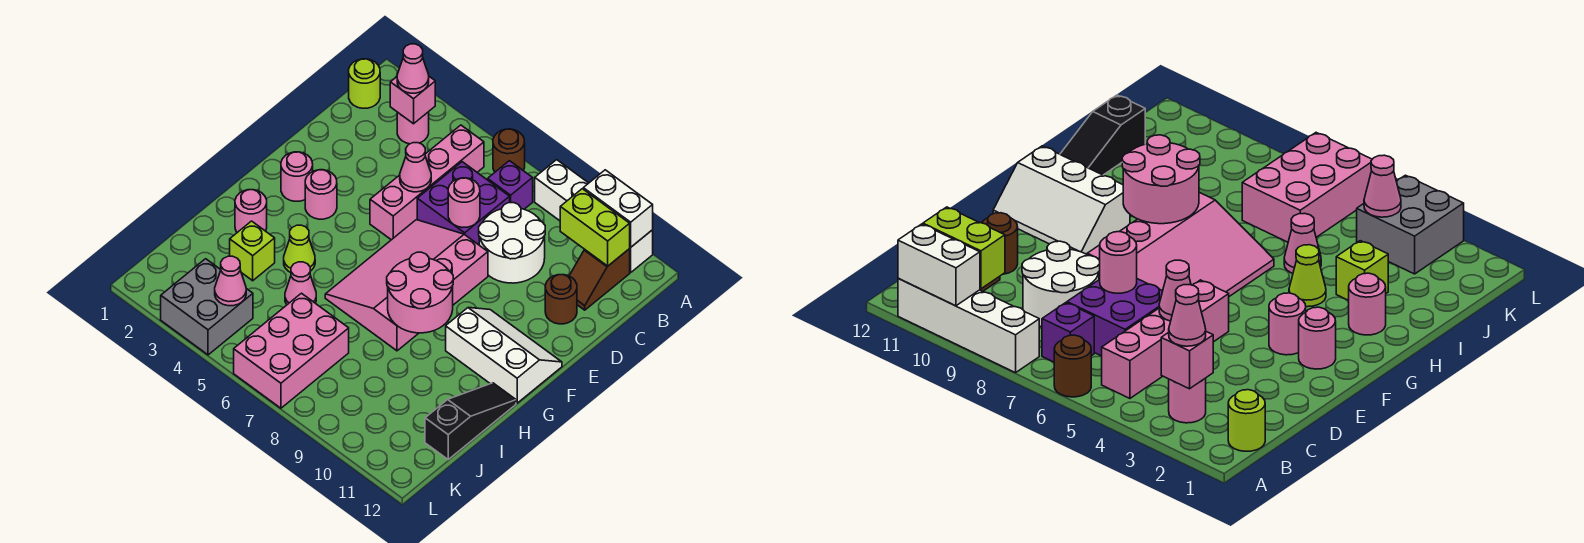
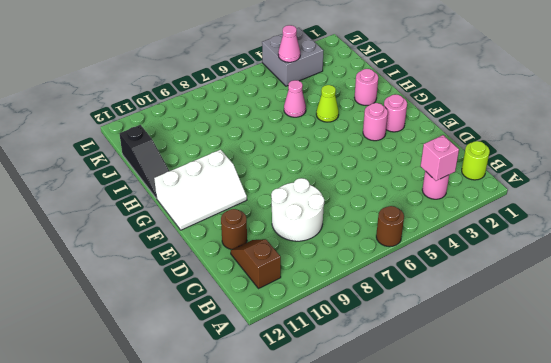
none -> white 1x4 brick [535,160,653,272]
none -> pink 1x4 brick [370,125,484,240]
none -> purple 1x1 brick [488,161,533,209]

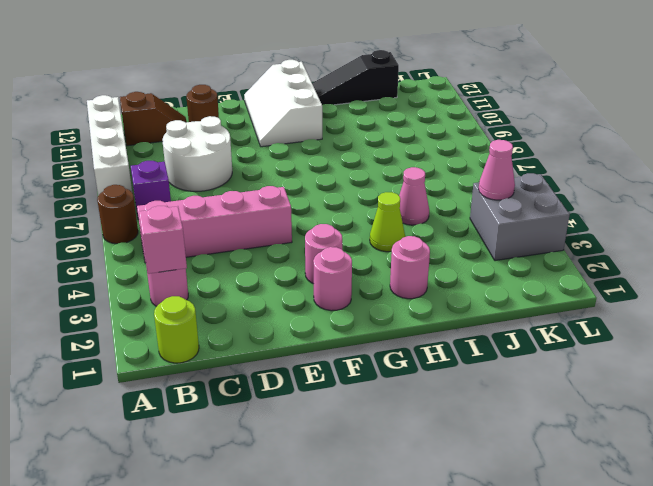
none -> purple 2x2 brick [417,162,510,245]
none -> pink 3x4 slope [325,220,488,351]
none -> lime 1x1 brick [230,221,275,281]

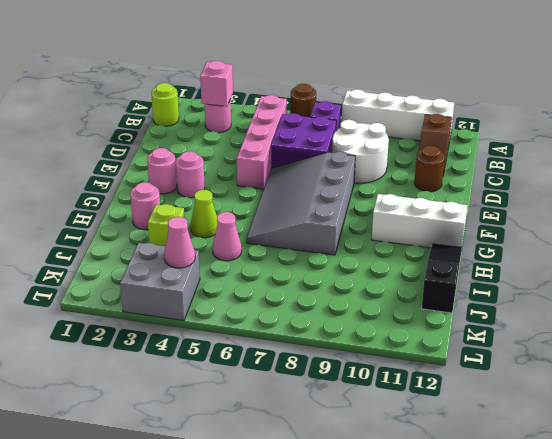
grey 3x4 slope [246,152,355,255] -> pink 3x4 slope [325,220,488,351]
none -> pink 2x3 brick [234,293,349,408]
none -> white 1x2 brick [583,170,653,247]
none -> lime 1x2 brick [560,189,630,266]

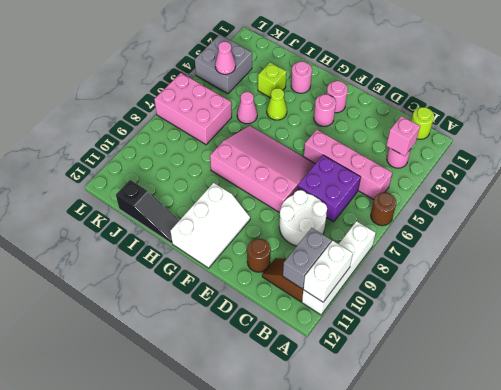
grey 1x2 brick [283,228,331,289] -> lime 1x2 brick [560,189,630,266]
none -> purple 1x1 brick [488,161,533,209]
none -> pink 1x1 cone [400,143,431,192]
none -> pink 1x1 round brick [448,178,480,227]

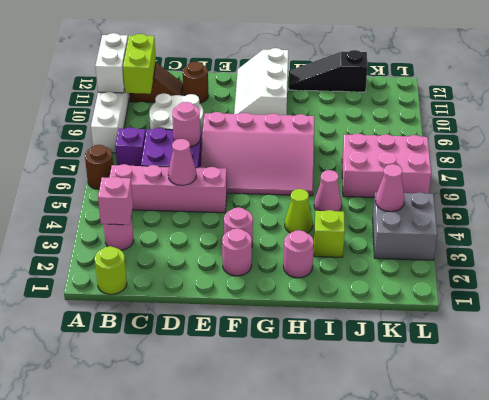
none -> pink 2x2 round brick [387,252,453,333]
none -> pink 1x1 cone [397,44,429,93]

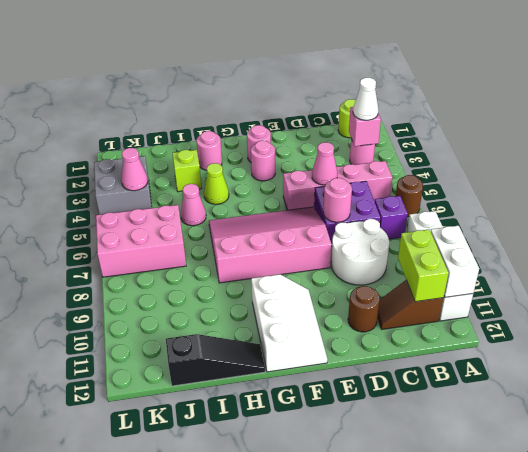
white 1x1 cone [353,78,378,120] -> pink 1x1 cone [397,44,429,93]
none -> pink 2x2 round brick [387,252,453,333]

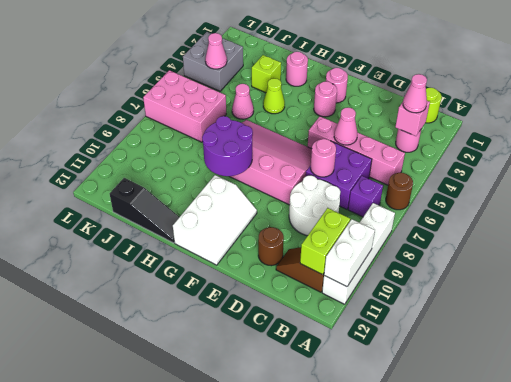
purple 2x2 round brick [202,116,253,176] -> pink 2x2 round brick [387,252,453,333]

